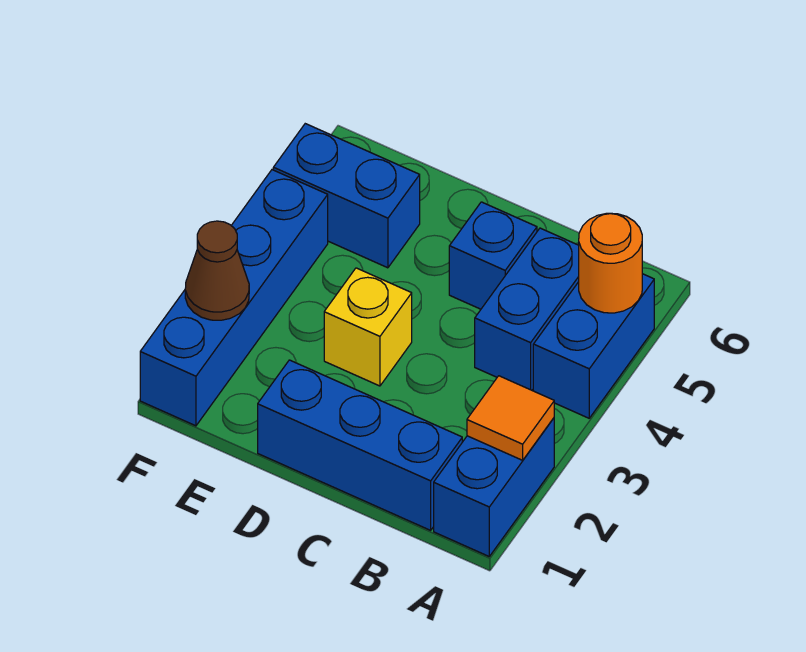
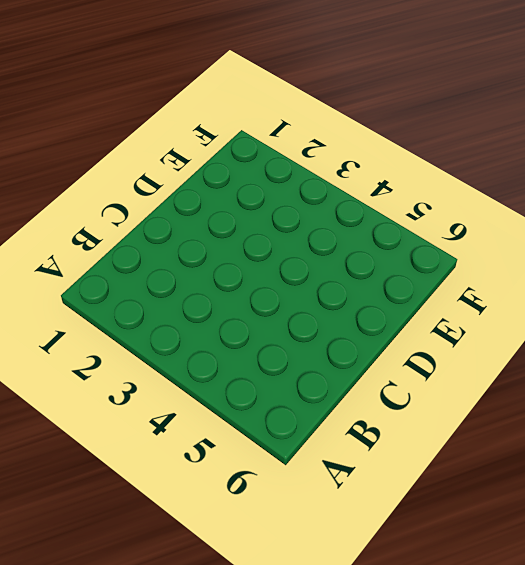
none -> blue 1x2 brick [434,418,554,556]
none -> blue 1x2 brick [533,274,654,418]

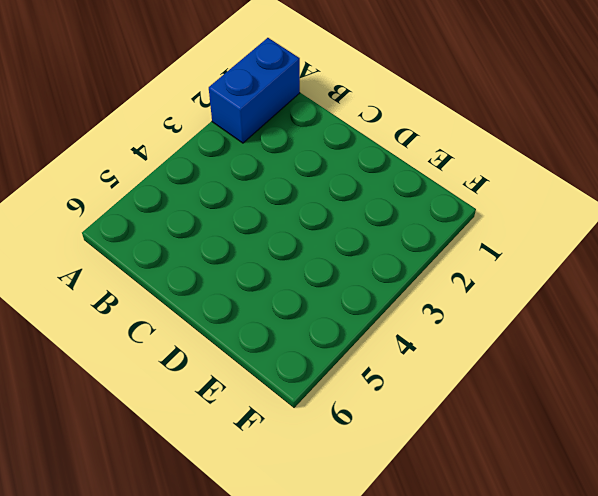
none -> blue 1x2 brick [533,274,654,418]
none -> blue 1x3 brick [258,360,462,530]

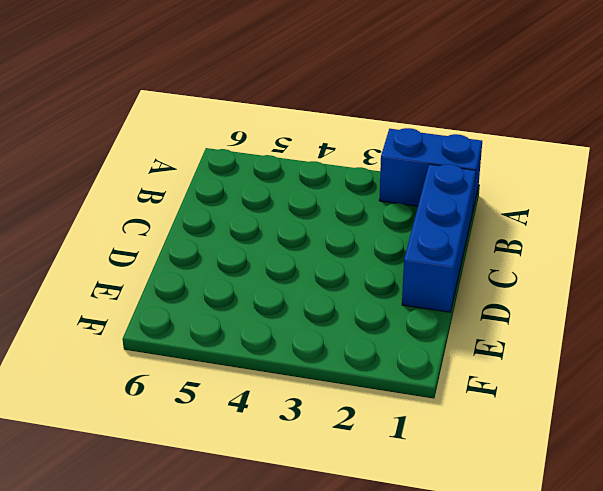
none -> blue 1x2 brick [533,274,654,418]
none -> blue 1x2 brick [475,228,579,390]

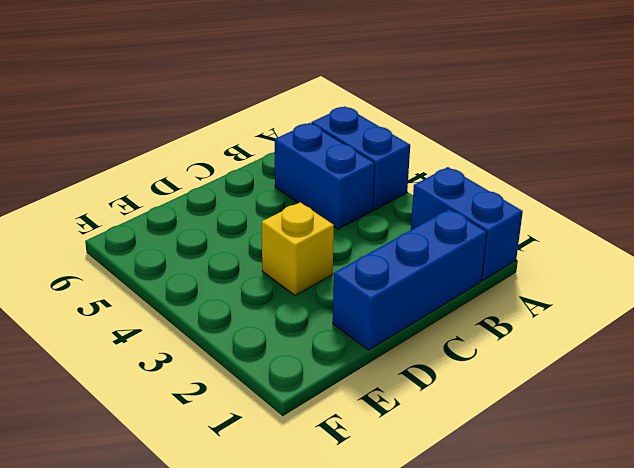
none -> blue 1x1 brick [449,202,537,309]
none -> blue 1x2 brick [273,124,420,268]

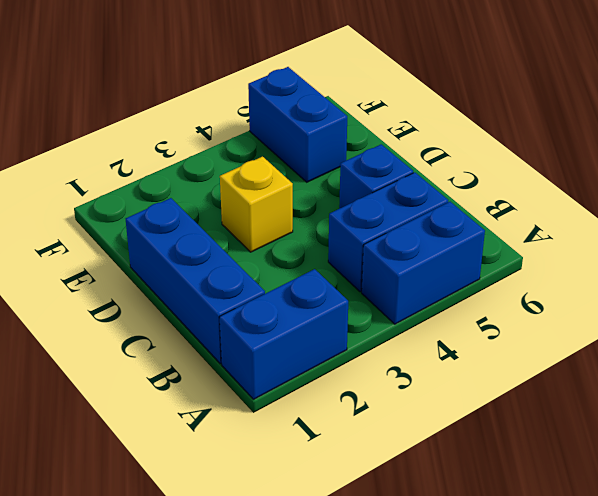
none -> blue 1x4 brick [140,170,328,426]
none -> orange 1x1 tile [467,376,554,460]

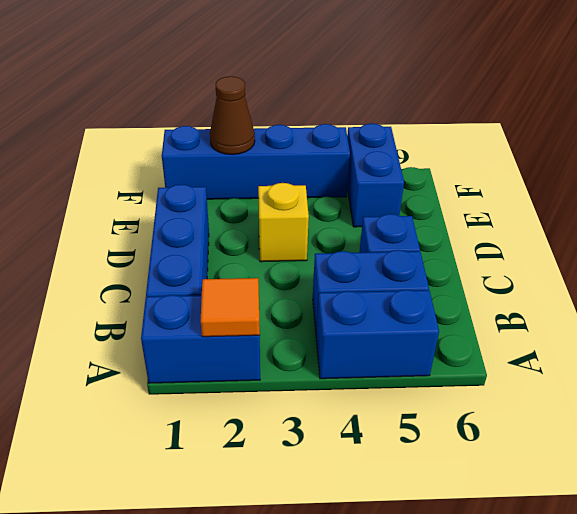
none -> orange 1x1 round brick [579,213,642,313]

